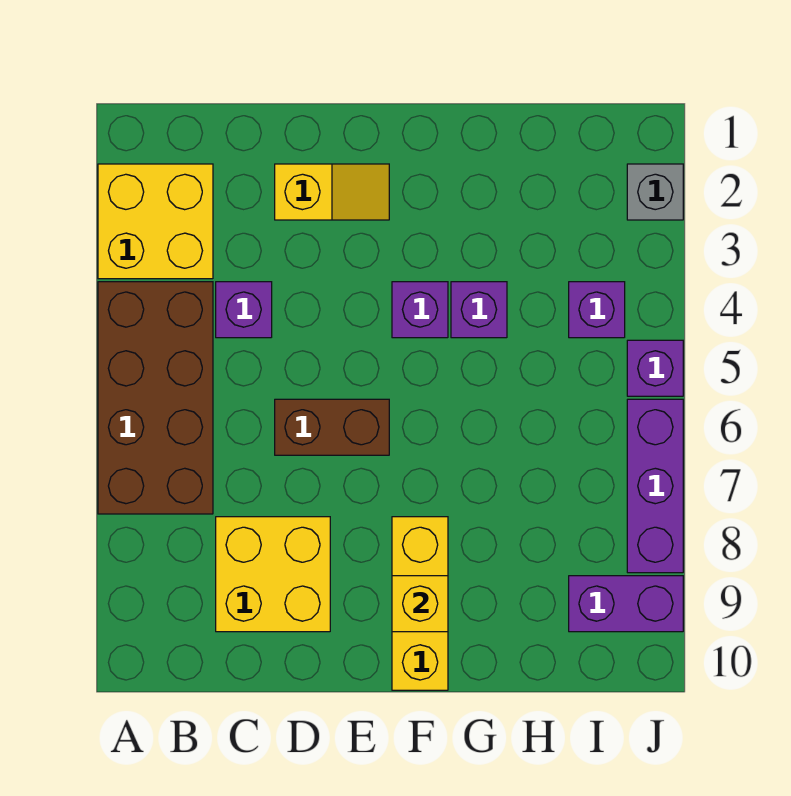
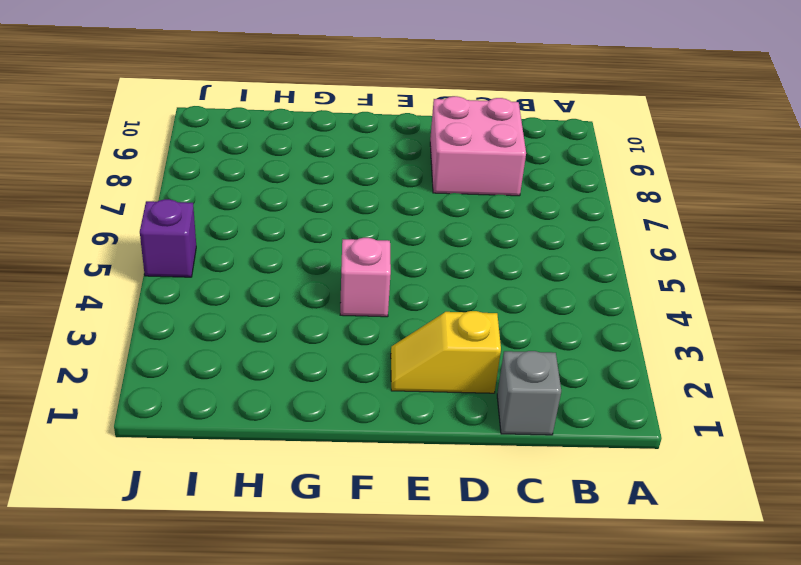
grey 1x1 brick [497,351,561,435] -> grey 1x1 brick moved to [627,164,683,220]
pink 2x2 brick [430,96,526,196] -> yellow 2x2 brick [216,517,330,632]
pink 1x1 brick [340,238,391,317] -> purple 1x1 brick [392,282,448,338]
none -> yellow 2x2 brick [98,164,213,279]
none -> brown 2x4 brick [98,282,213,514]
none -> purple 1x1 brick [216,282,272,338]

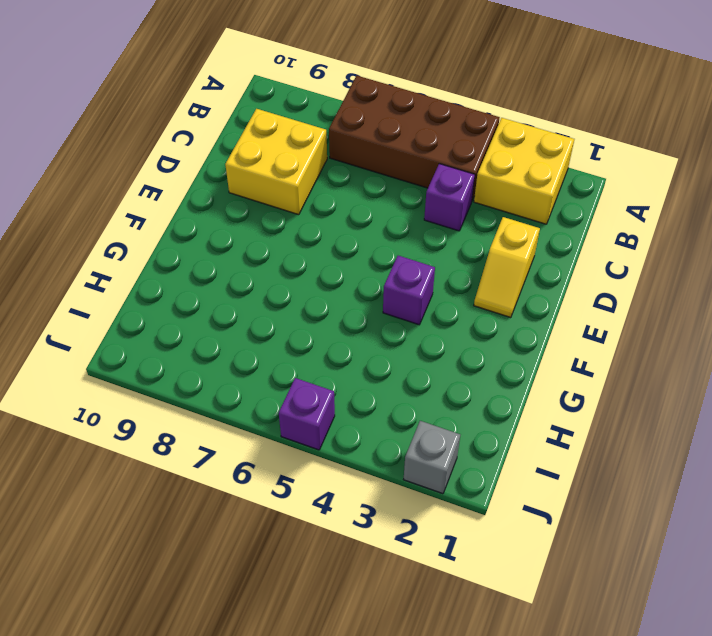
none -> brown 1x2 brick [275,399,389,455]
none -> yellow 1x3 brick [392,517,448,690]
none -> purple 1x1 brick [451,282,507,338]

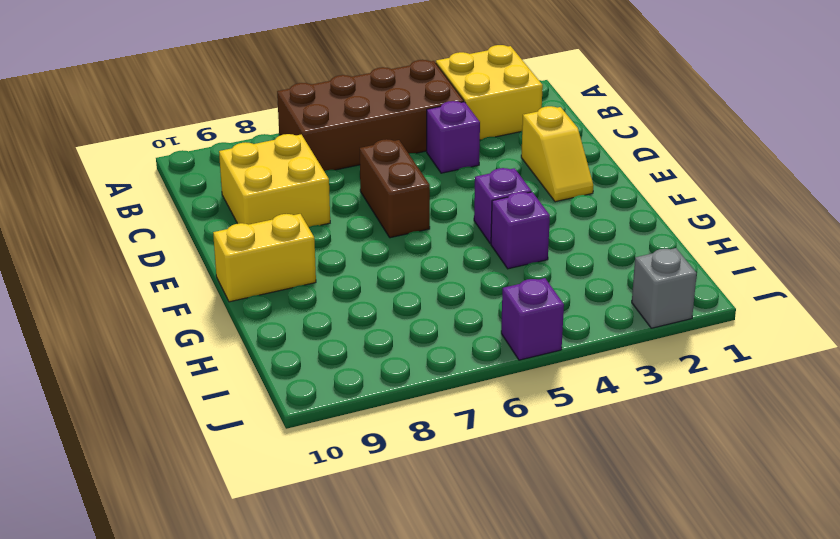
yellow 1x2 brick [213,214,316,302] -> yellow 1x3 brick [392,517,448,690]
none -> purple 1x1 brick [569,282,625,338]
none -> purple 1x2 brick [569,576,683,632]
none -> purple 1x3 brick [627,399,683,573]

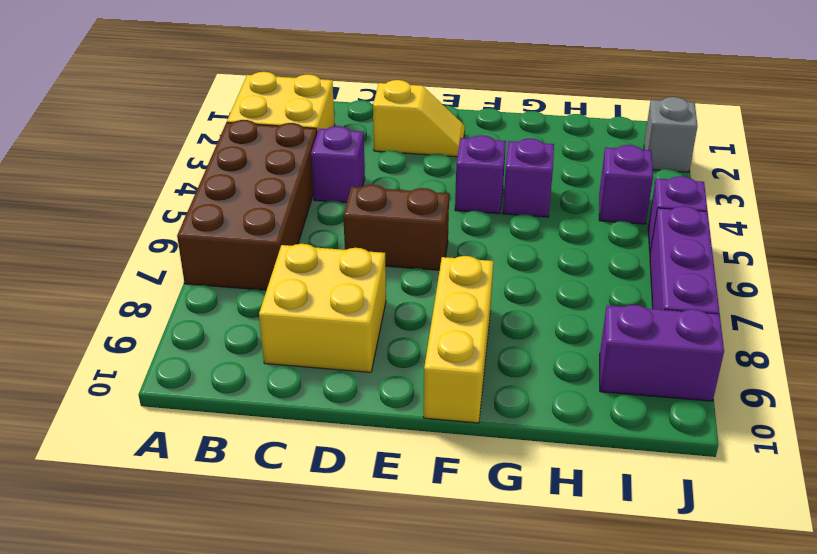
none -> yellow 1x1 brick [392,576,448,632]

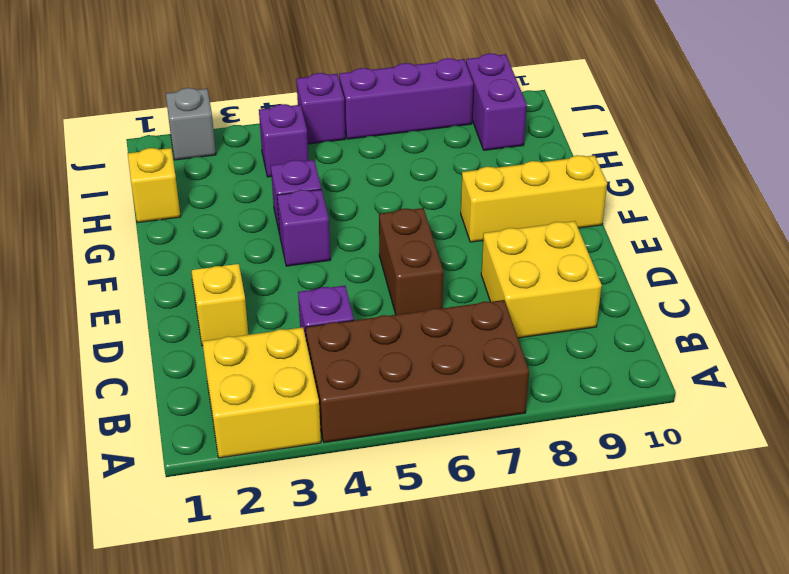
yellow 1x1 brick [128,148,181,223] -> yellow 1x1 brick moved to [392,576,448,632]

